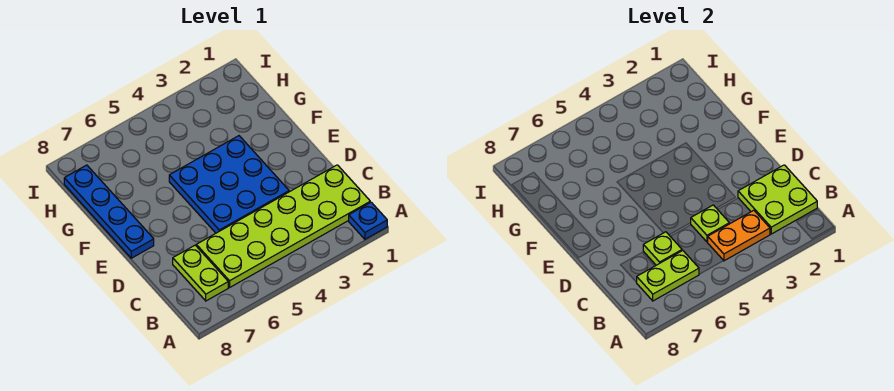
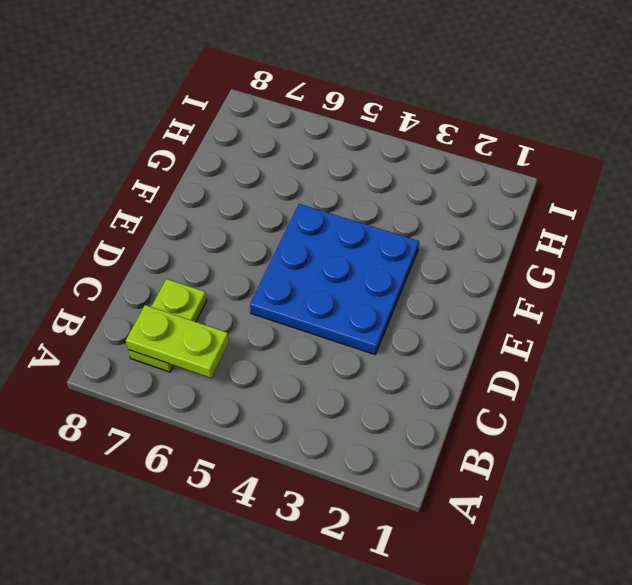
none -> blue 1x1 plate [349,202,387,239]
none -> lime 2x6 plate [196,165,370,287]

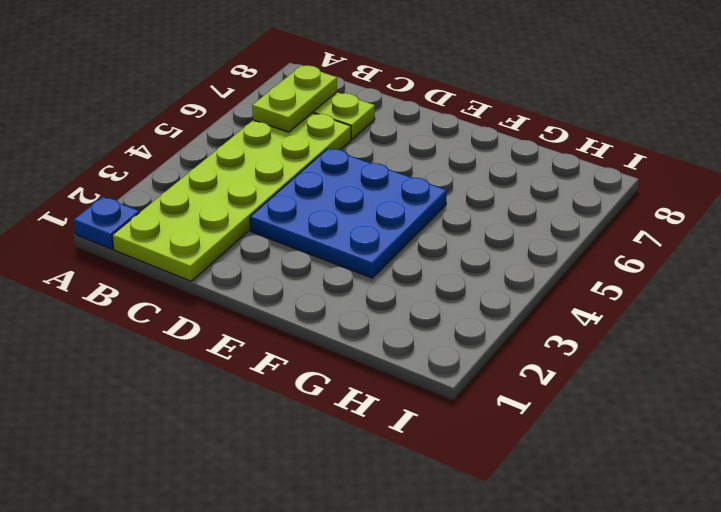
none -> blue 1x4 plate [64,165,154,258]
none -> lime 2x2 plate [738,165,817,234]

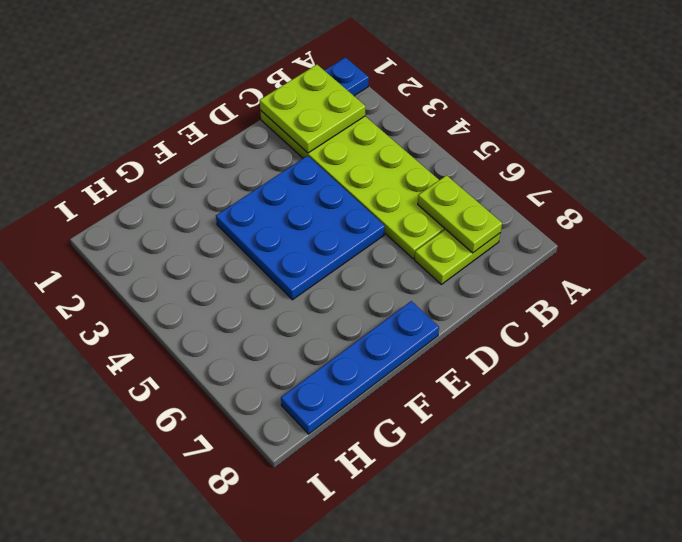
none -> orange 1x2 plate [708,210,770,261]
none -> lime 1x1 plate [691,205,729,242]

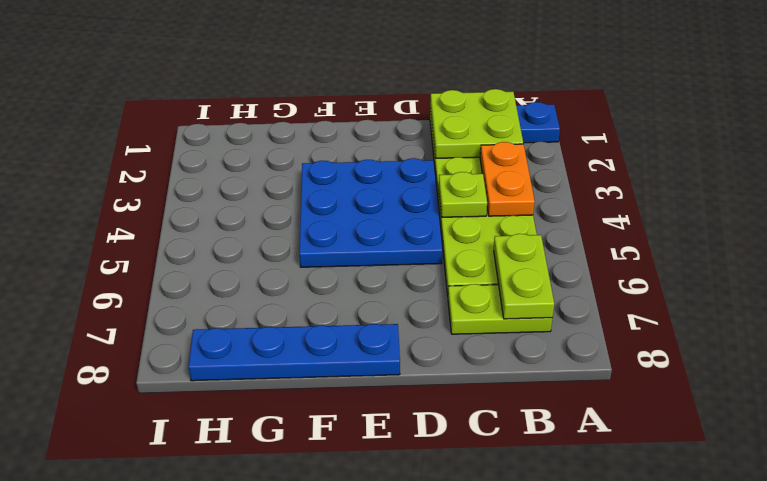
none -> lime 1x1 plate [643,232,682,265]

